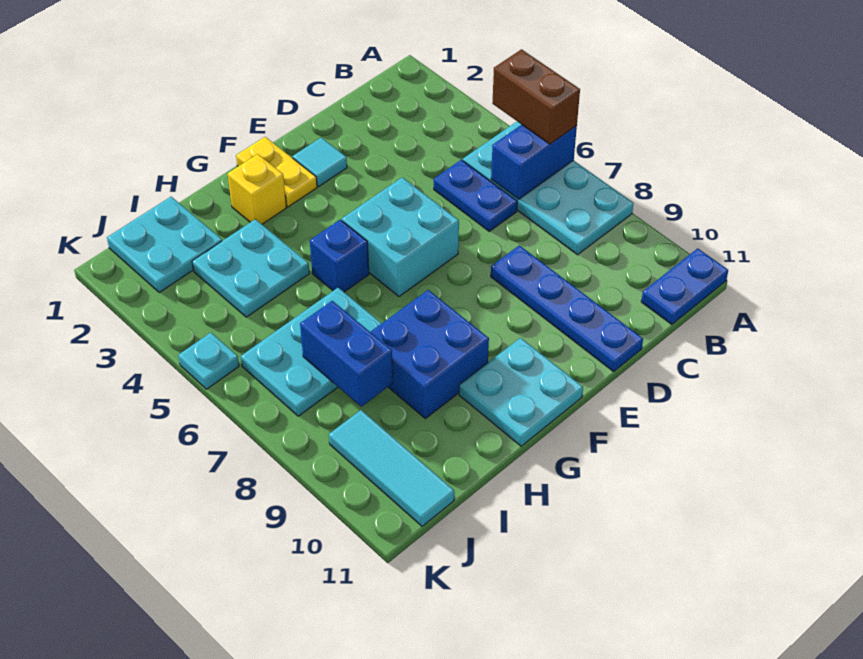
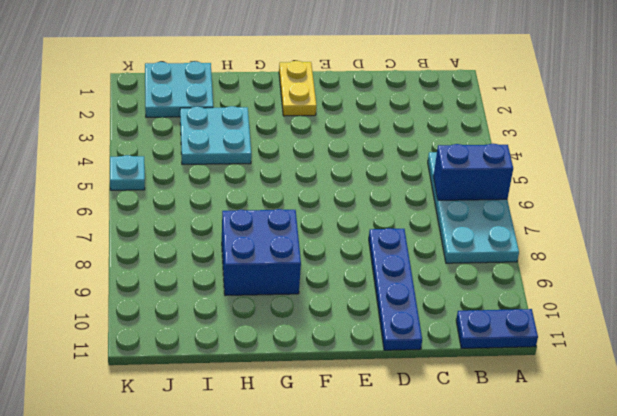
none -> blue 1x2 plate [434,160,517,231]
none -> cyan 1x1 tile [293,138,347,186]
none -> cyan 2x2 brick [342,177,459,297]

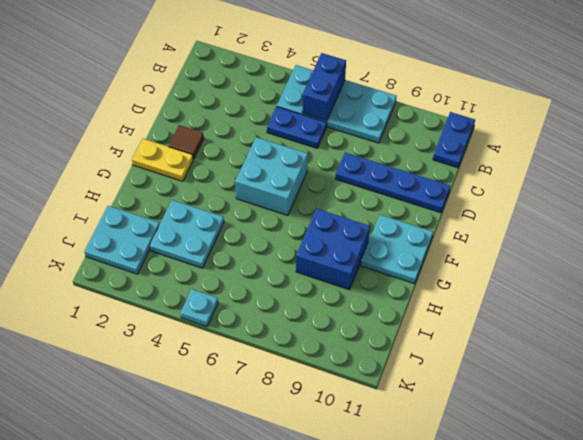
brown 1x1 tile [169,125,204,159] -> cyan 1x1 tile [293,138,347,186]
none -> yellow 1x1 brick [228,154,286,224]
none -> blue 1x1 brick [310,220,369,292]
none -> cyan 2x3 plate [241,288,382,416]

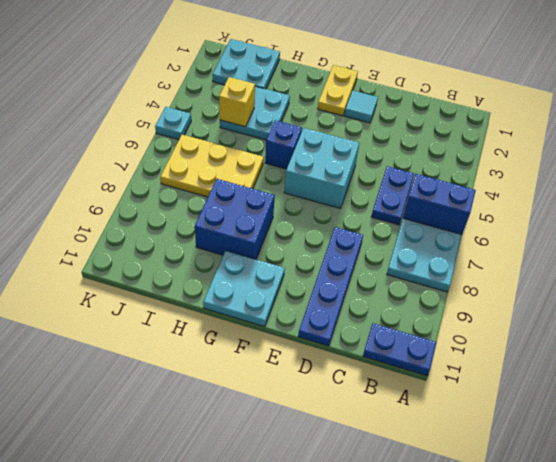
yellow 2x3 plate [160,135,264,197] -> cyan 2x3 plate [241,288,382,416]
yellow 1x1 brick [219,77,255,127] -> yellow 1x1 brick moved to [228,154,286,224]
none -> cyan 1x3 tile [329,410,454,526]
none -> blue 1x2 brick [300,301,393,407]
none -> brown 1x2 brick [492,49,580,144]

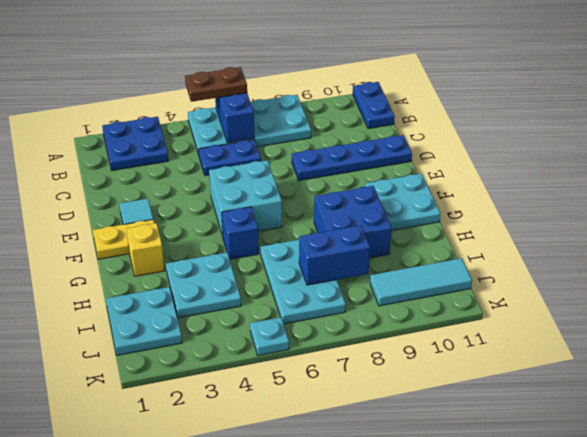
blue 2x2 plate [102,117,168,171] -> none
brown 1x2 plate [185,67,247,102] -> brown 1x2 brick [492,49,580,144]

